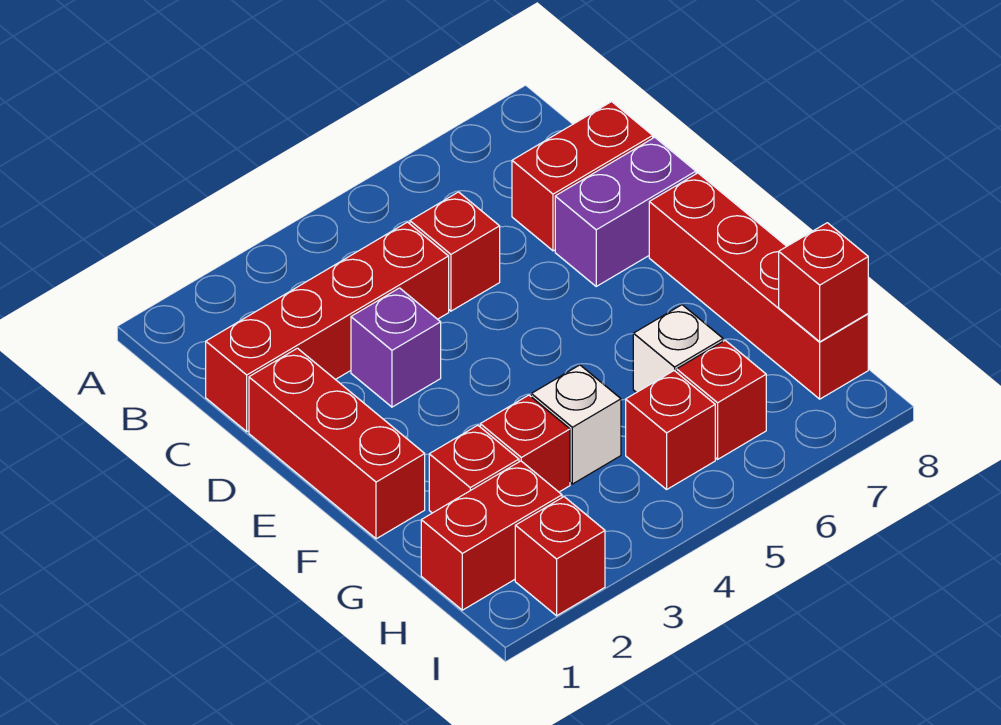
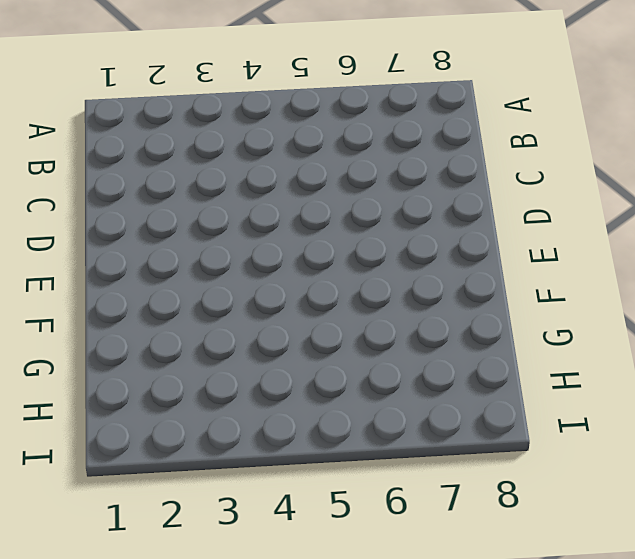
none -> red 1x4 brick [206,222,449,432]
none -> red 1x1 brick [410,192,500,311]
none -> red 1x2 brick [512,102,653,251]

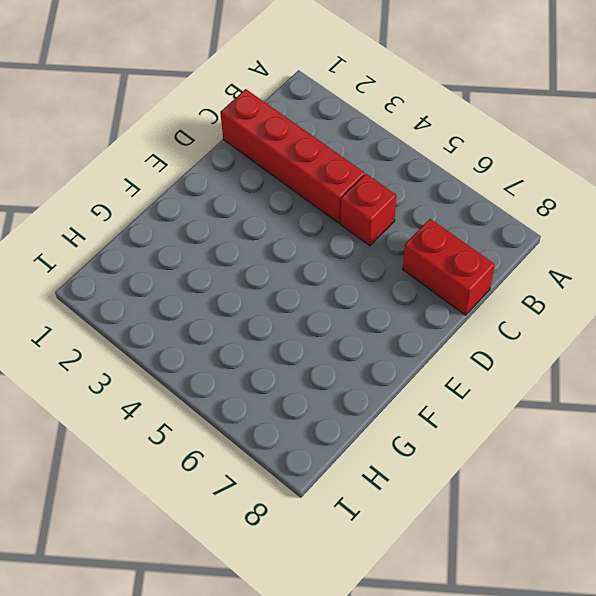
none -> red 1x3 brick [249,348,425,539]
none -> purple 1x1 brick [351,288,441,407]
none -> purple 1x2 brick [555,137,696,286]

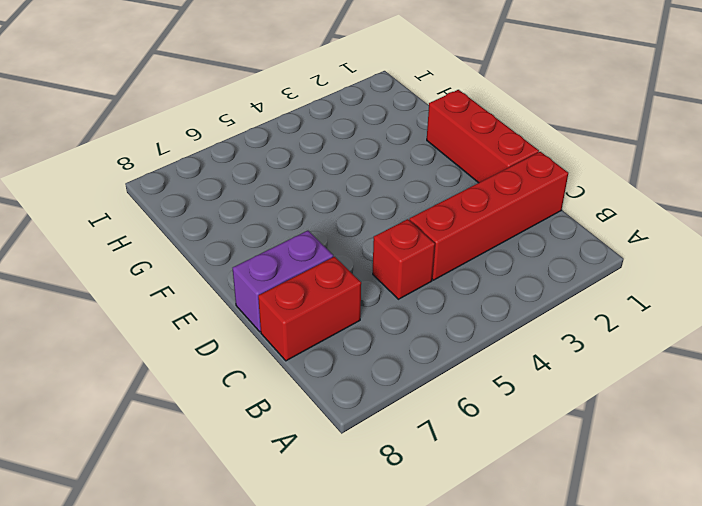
none -> purple 1x1 brick [351,288,441,407]
none -> red 1x4 brick [649,173,868,399]
none -> red 1x1 brick [429,425,519,513]

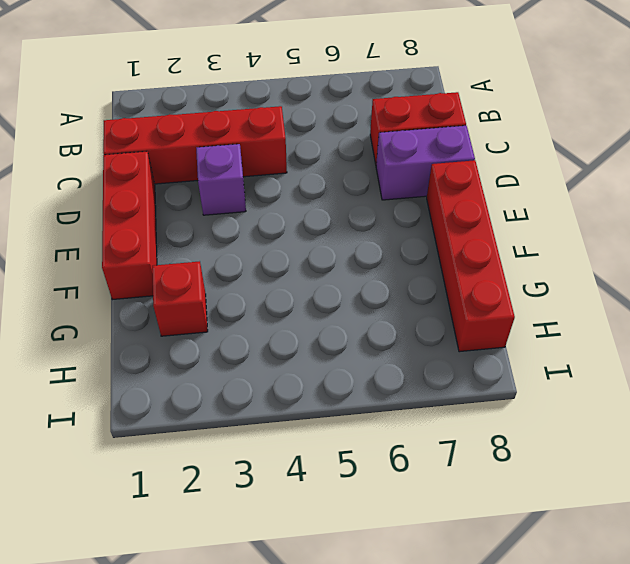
none -> red 1x1 brick [410,192,500,311]
none -> red 1x1 brick [480,395,570,492]
none -> white 1x1 brick [531,365,621,484]

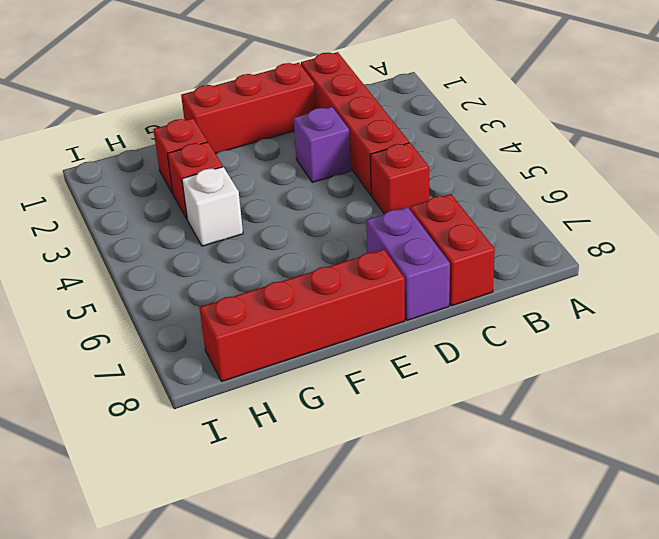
none -> white 1x1 brick [633,305,723,392]
none -> red 1x2 brick [421,461,562,610]
none -> red 1x1 brick [626,371,715,489]

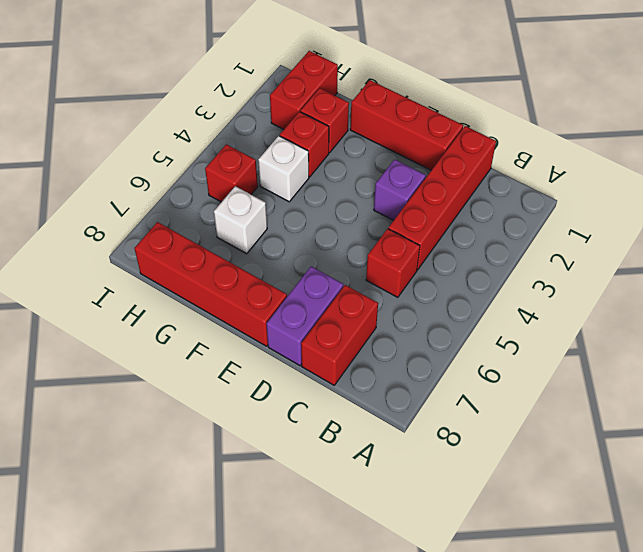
none -> red 1x1 brick [677,340,766,459]
none -> red 1x1 brick [515,497,605,616]
none -> red 1x1 brick [779,223,868,342]

